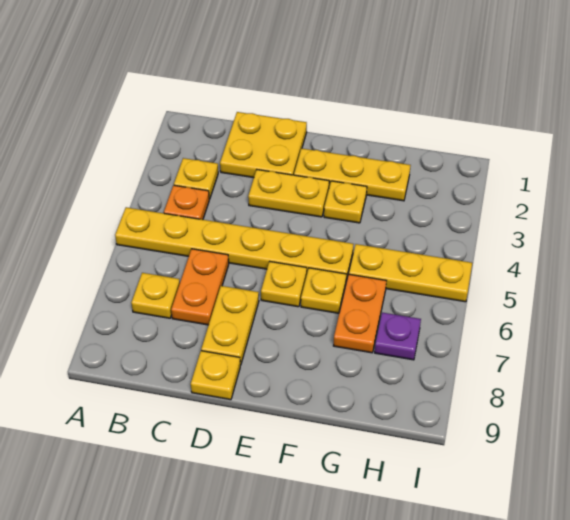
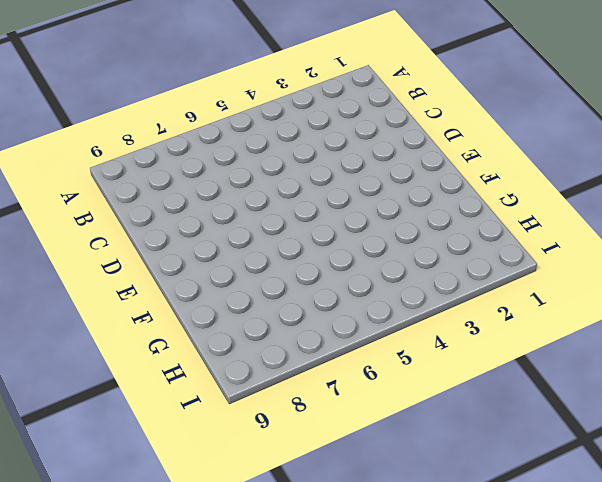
none -> yellow 1x6 plate [115,207,354,281]
none -> yellow 1x1 plate [174,158,218,199]
none -> orange 1x1 plate [164,185,209,220]

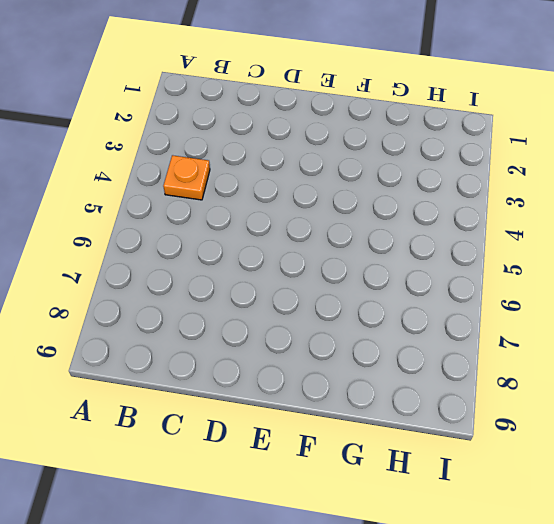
none -> yellow 1x6 plate [115,207,354,281]
none -> yellow 1x1 plate [174,158,218,199]
none -> yellow 1x1 plate [131,273,180,318]

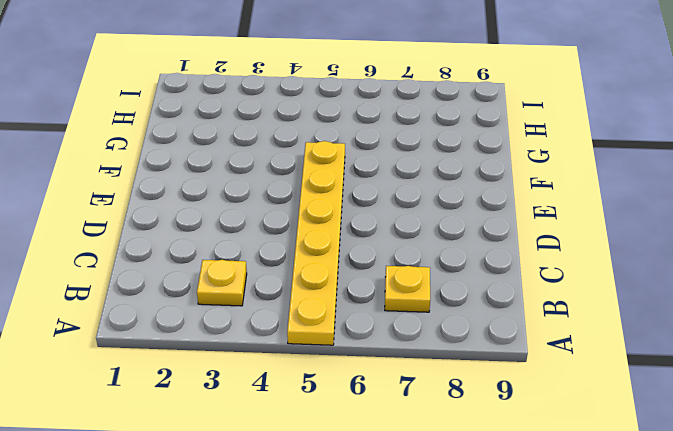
none -> orange 1x1 plate [164,185,209,220]
none -> yellow 2x2 plate [220,112,307,178]
none -> orange 1x2 plate [171,249,229,325]

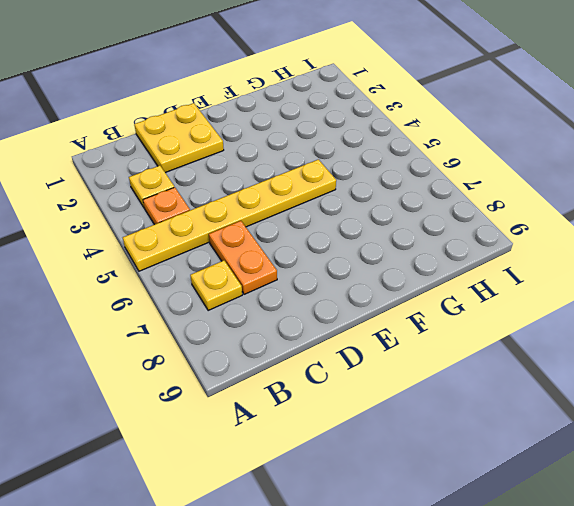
none -> yellow 1x2 plate [248,170,329,217]
none -> yellow 1x2 plate [201,286,259,365]
none -> yellow 1x1 plate [191,351,240,400]

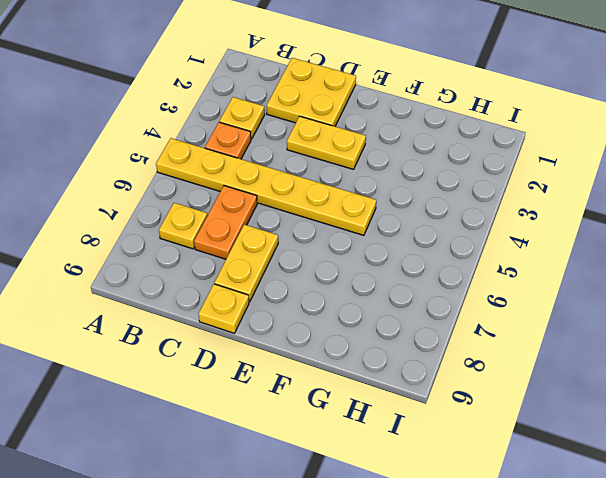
none -> yellow 1x3 plate [294,148,411,201]
none -> yellow 1x1 plate [261,261,307,307]
none -> yellow 1x1 plate [324,181,367,223]

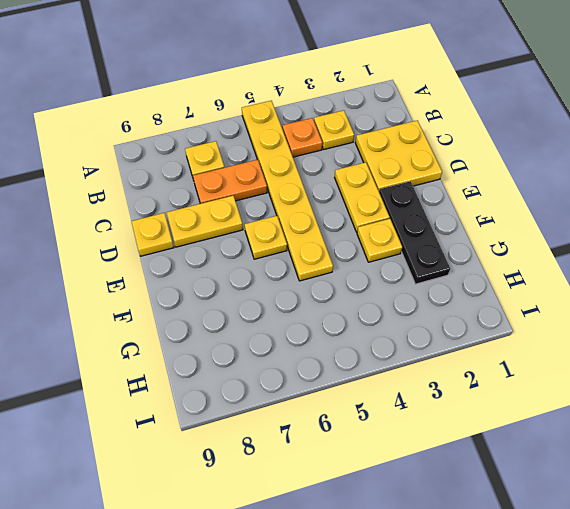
black 1x3 plate [379,181,450,284] -> yellow 1x3 plate [294,148,411,201]
none -> yellow 1x1 plate [301,268,346,313]
none -> yellow 1x3 plate [349,244,472,302]
none -> orange 1x2 plate [334,274,386,353]

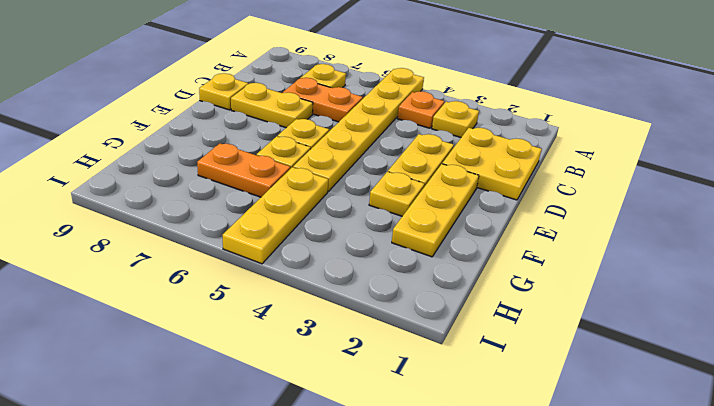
none -> purple 1x1 plate [375,313,421,360]

